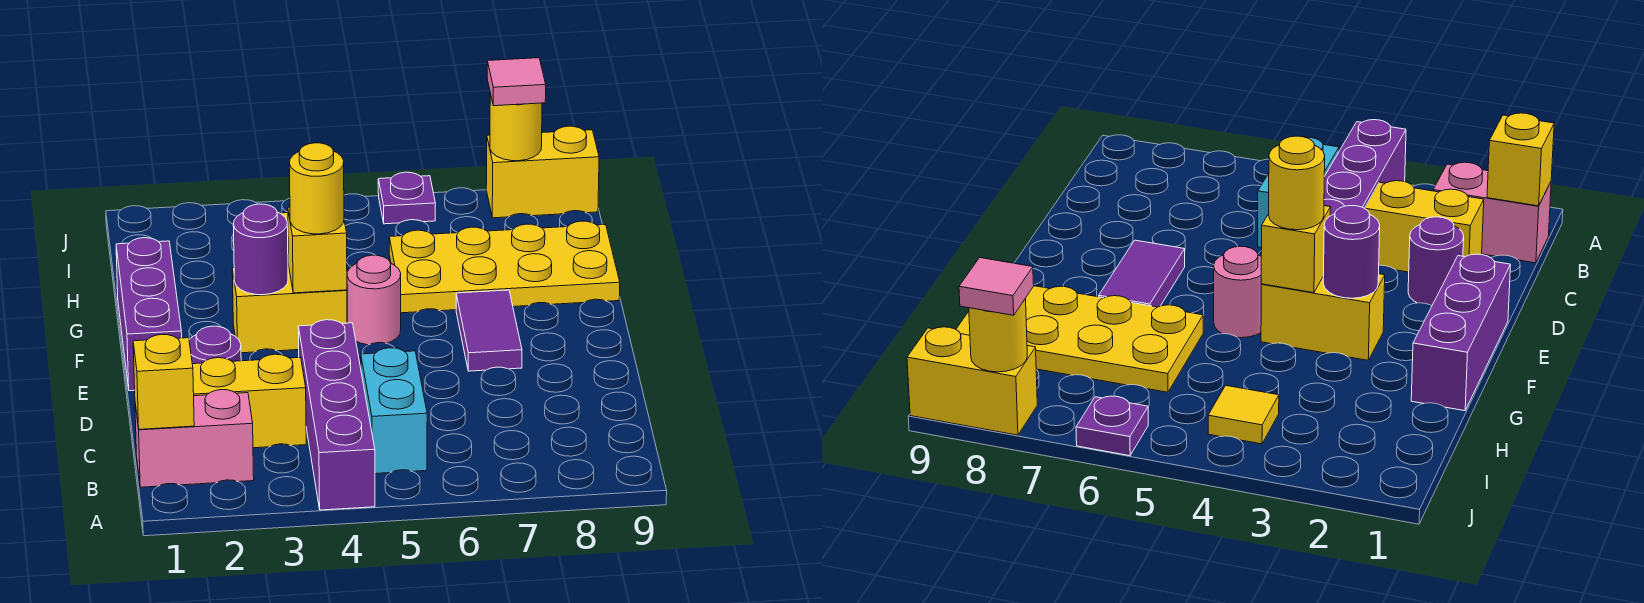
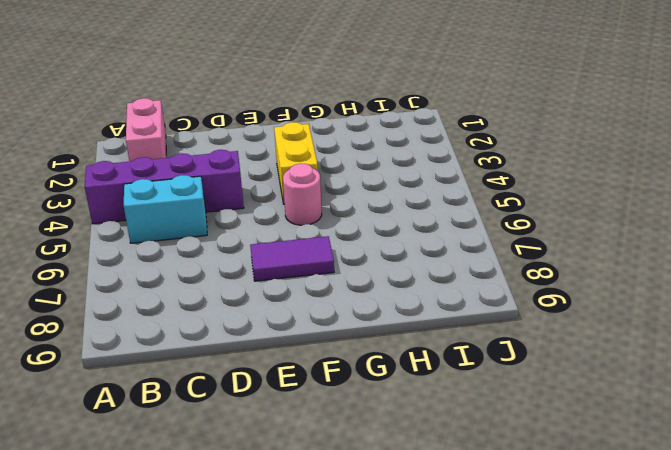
none -> yellow 1x2 brick [192,354,306,448]
none -> purple 1x1 round brick [189,326,241,364]
none -> purple 1x3 brick [116,238,182,391]

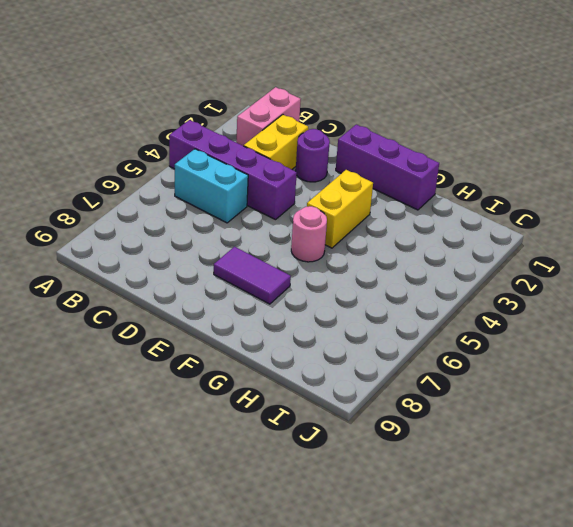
none -> yellow 2x4 plate [389,221,620,313]
none -> yellow 1x1 tile [1208,385,1279,444]
none -> purple 1x1 plate [378,172,435,224]

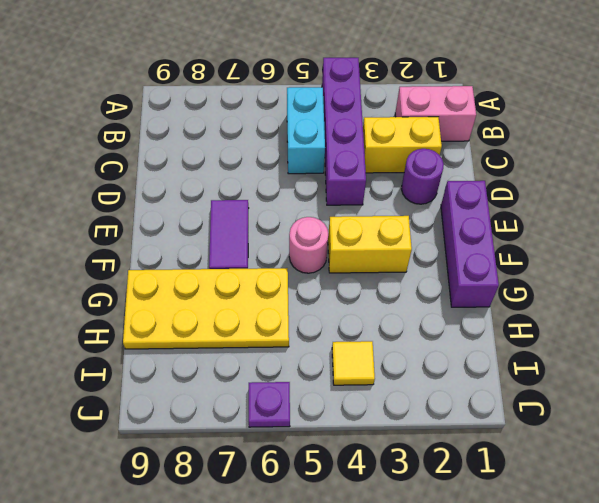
none -> yellow 1x2 brick [486,126,599,218]
none -> yellow 1x1 brick [133,334,194,429]
none -> purple 1x1 round brick [233,204,288,295]

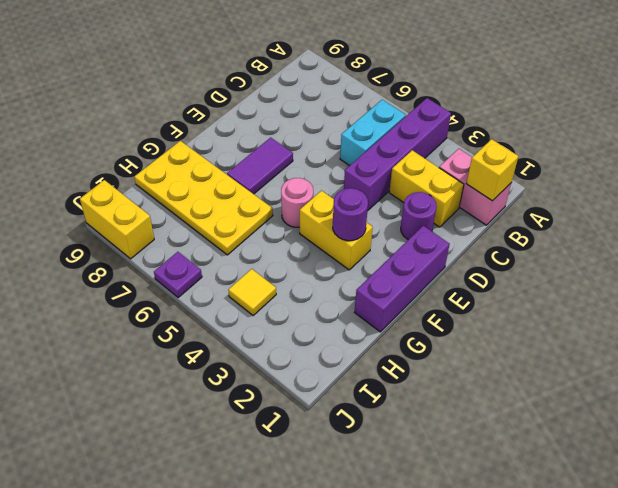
none -> yellow 1x1 brick [288,207,347,293]
none -> yellow 1x1 round brick [490,94,542,161]
none -> yellow 1x1 round brick [289,143,344,234]

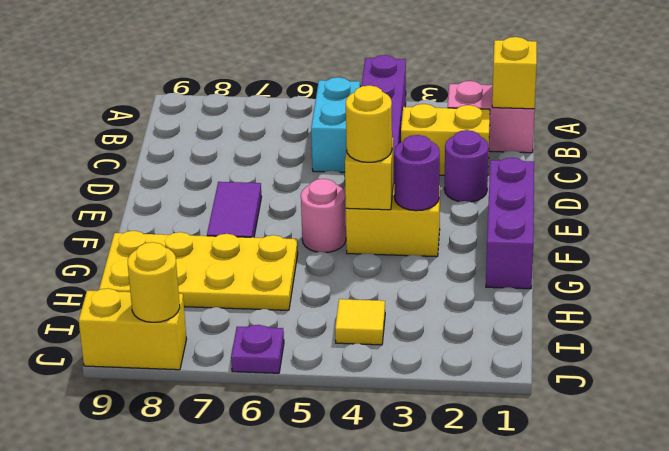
none -> pink 1x1 tile [487,58,546,106]

